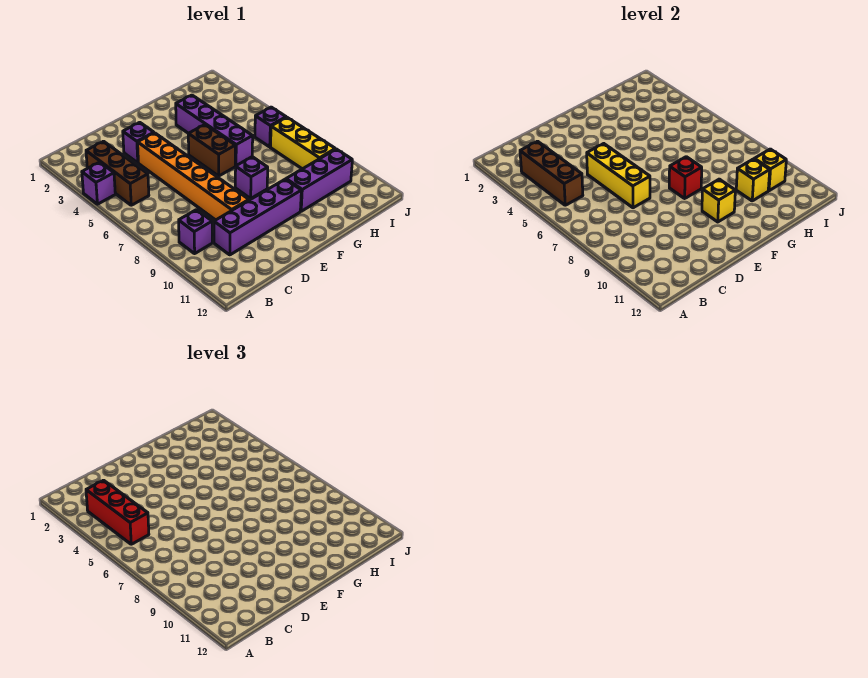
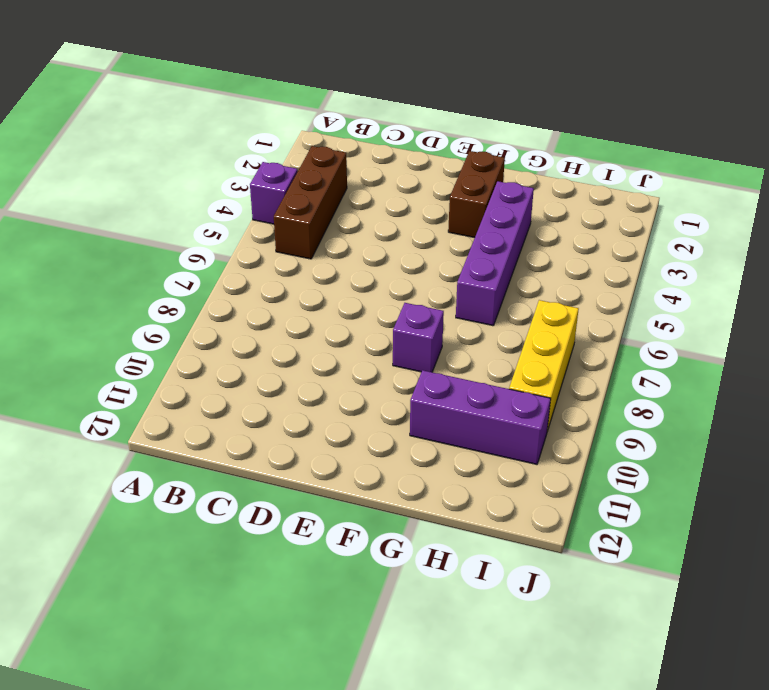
brown 1x2 brick [448,151,505,238] -> brown 1x2 brick moved to [188,125,235,176]
none -> purple 1x1 brick [179,210,212,254]
none -> purple 1x4 brick [214,179,301,255]
none -> purple 1x1 brick [123,122,154,163]

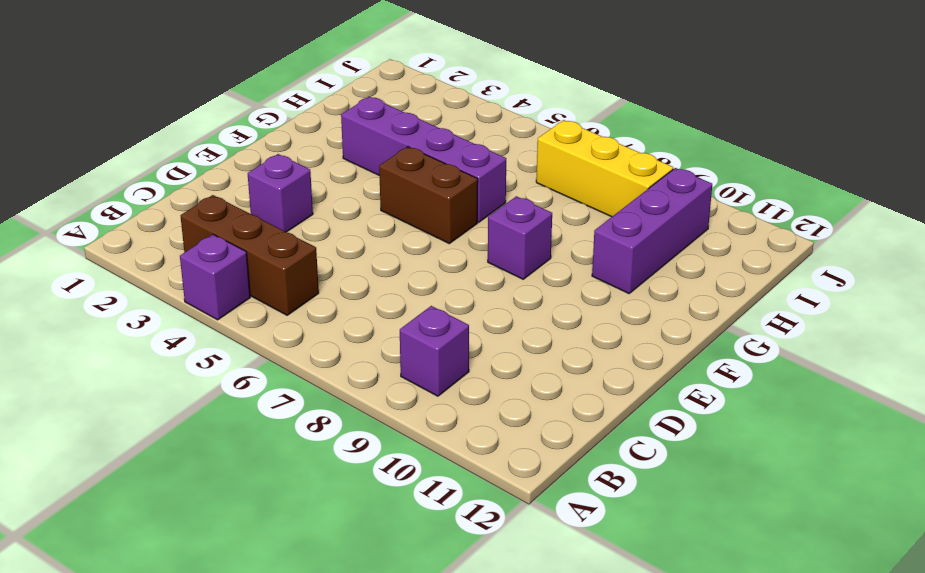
none -> purple 1x4 brick [214,179,301,255]
none -> orange 1x6 brick [138,133,249,220]
none -> purple 1x1 brick [255,107,286,147]

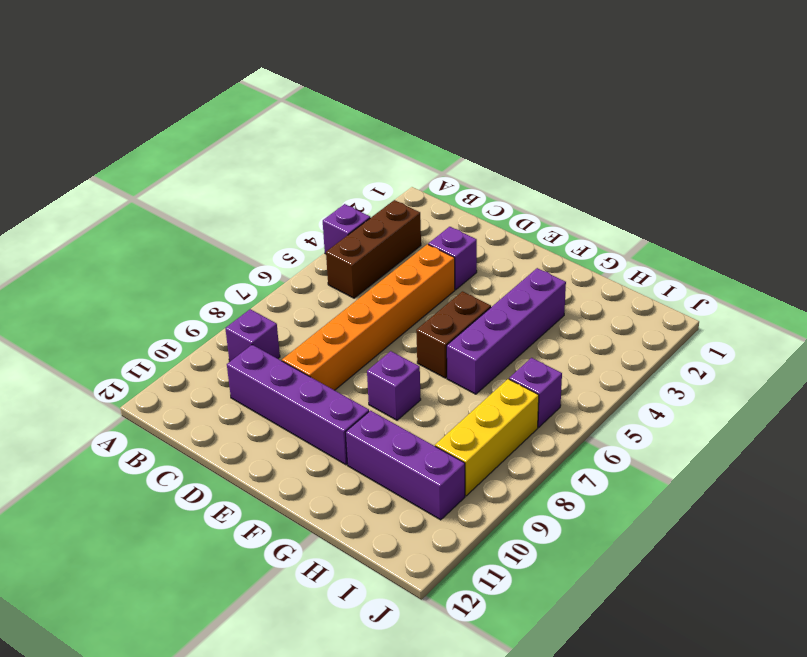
none -> brown 1x3 brick [520,141,583,205]
none -> yellow 1x3 brick [587,144,650,208]
none -> red 1x1 brick [669,157,702,198]

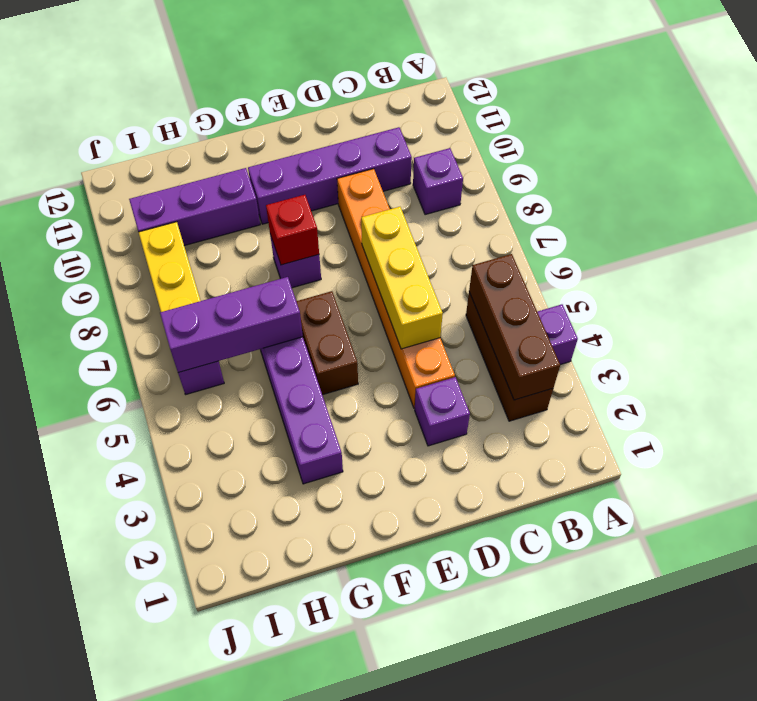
purple 1x3 brick [160,277,303,373] -> none
none -> yellow 1x1 brick [702,179,735,222]
none -> yellow 1x1 brick [736,159,770,201]
none -> yellow 1x1 brick [755,149,786,191]

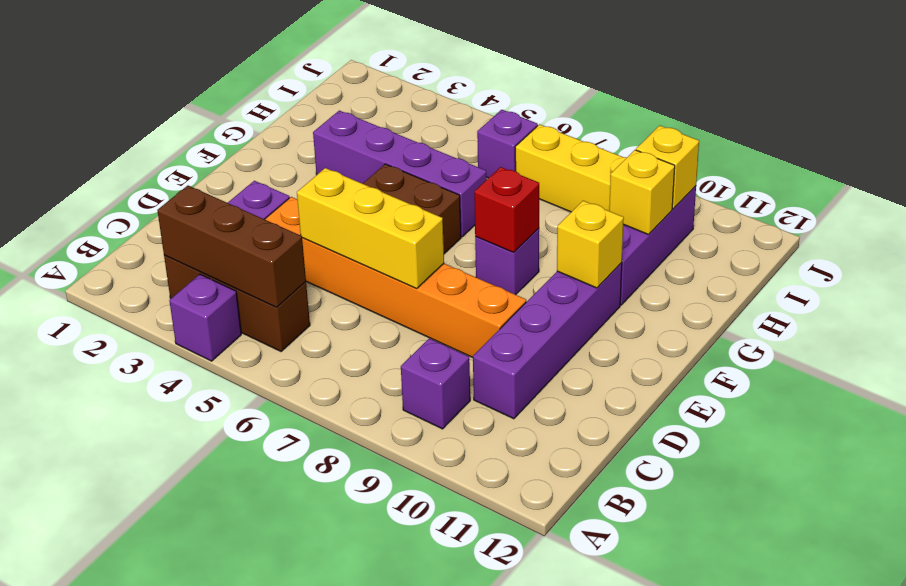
none -> red 1x3 brick [86,480,149,544]

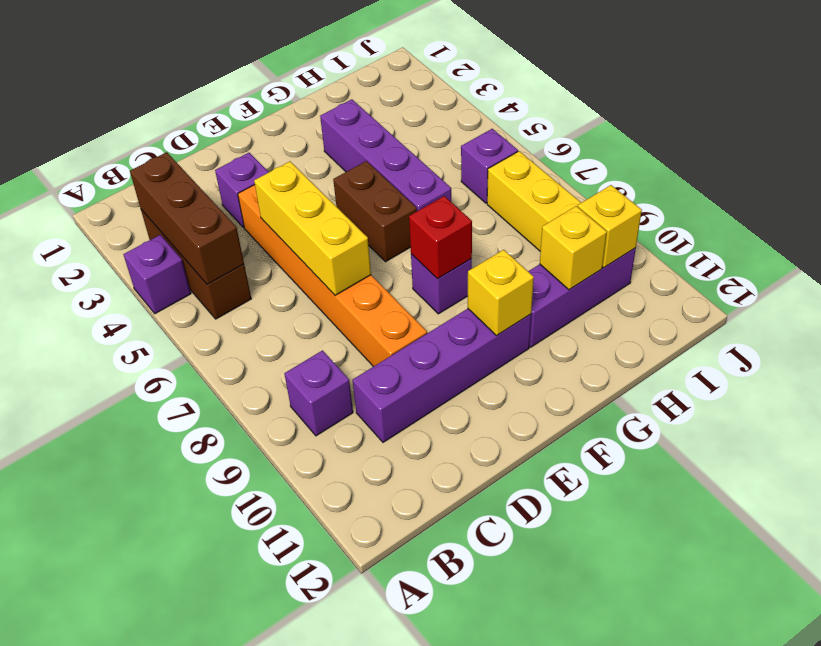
none -> red 1x3 brick [86,480,149,544]

